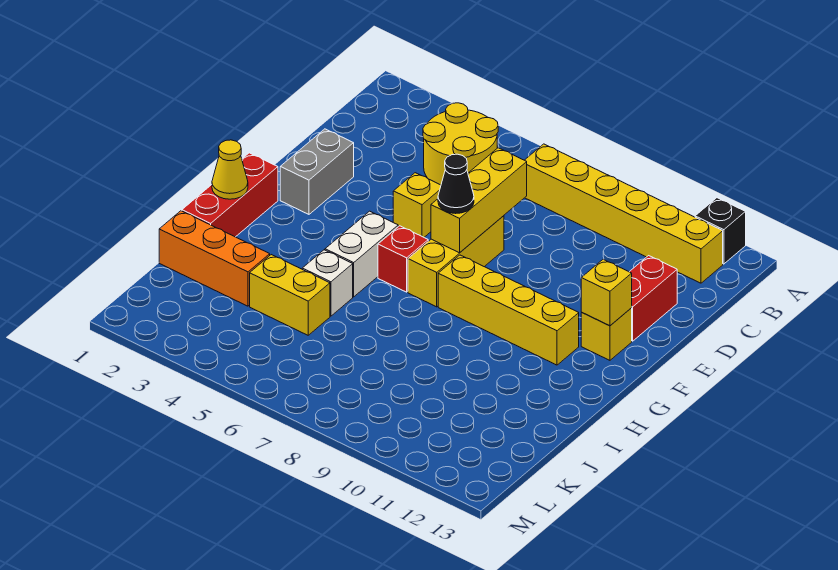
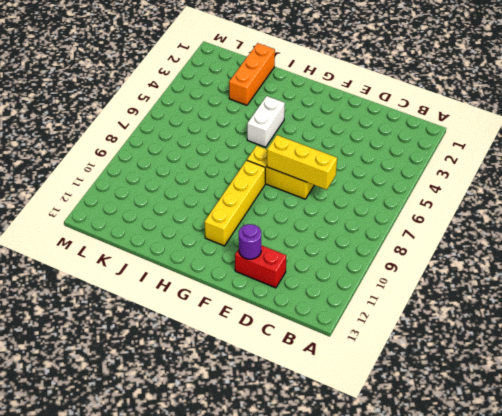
purple 1x1 round brick [239,224,261,259] -> none
white 1x2 brick [247,96,285,147] -> white 1x2 brick turned to [325,211,398,297]
none -> black 1x1 brick [695,198,746,264]
none -> yellow 2x2 round brick [423,103,498,185]
none -> yellow 1x6 brick [525,144,723,283]

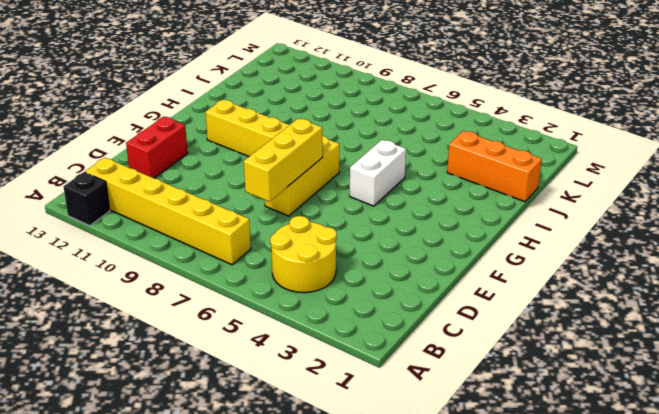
none -> grey 1x2 brick [280,129,354,214]
none -> yellow 1x1 brick [393,173,441,237]
none -> yellow 1x1 brick [581,308,632,360]

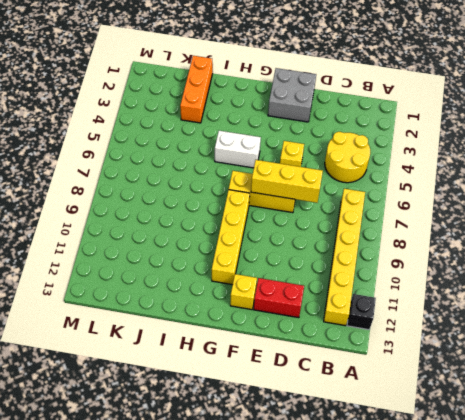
grey 2x2 brick [268,68,316,122] -> grey 1x2 brick [280,129,354,214]
none -> red 1x3 brick [182,153,278,237]
none -> red 1x1 brick [378,226,428,292]
none -> white 1x1 brick [302,250,353,316]

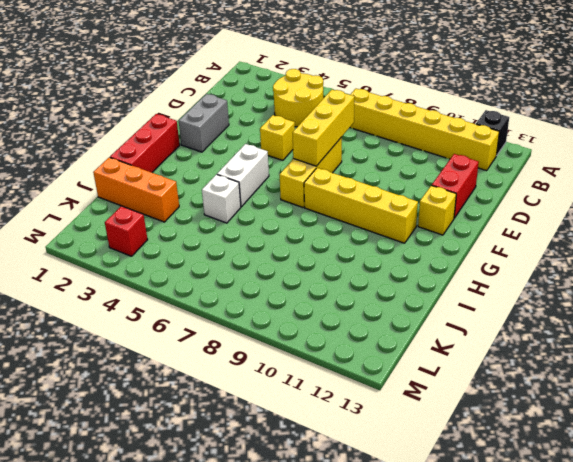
red 1x1 brick [105,206,148,256] -> red 1x1 brick moved to [378,226,428,292]
none -> yellow 1x2 brick [250,255,330,335]
none -> yellow 1x1 brick [581,259,632,326]
none -> yellow 1x1 cone [212,140,248,199]

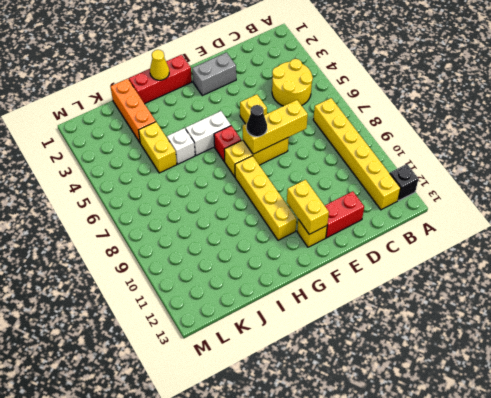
yellow 1x2 brick [287,180,329,234] -> yellow 1x1 brick [581,259,632,326]

